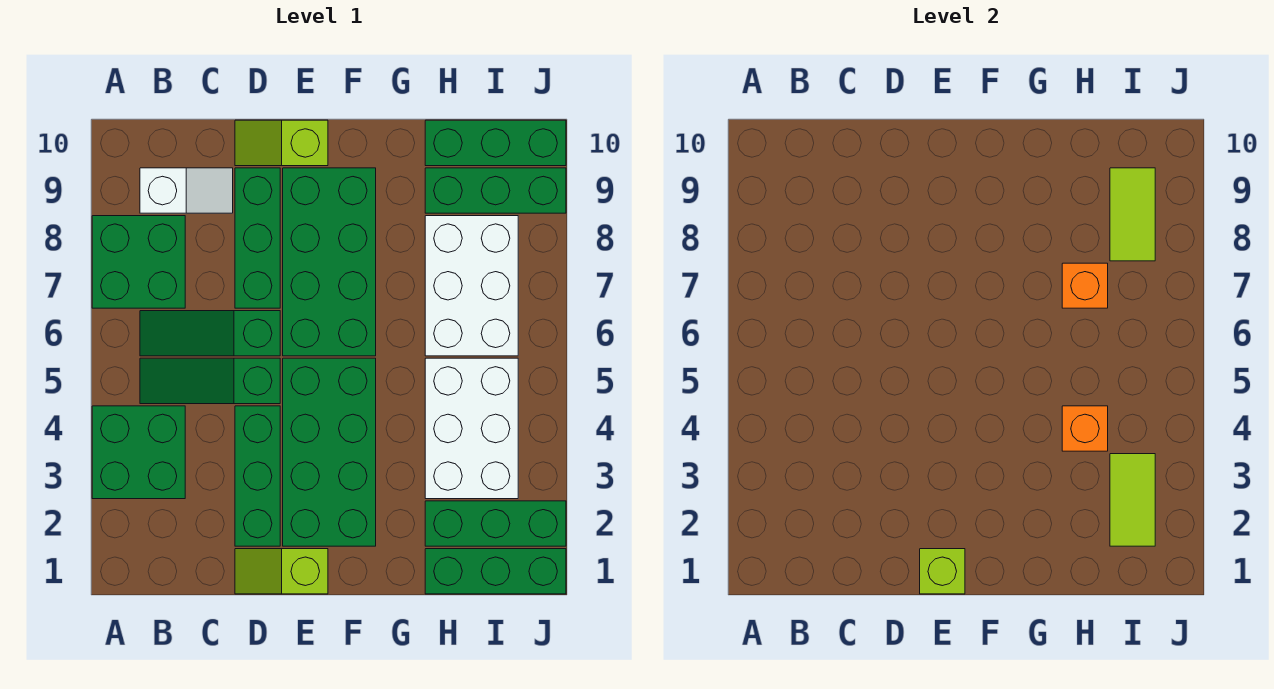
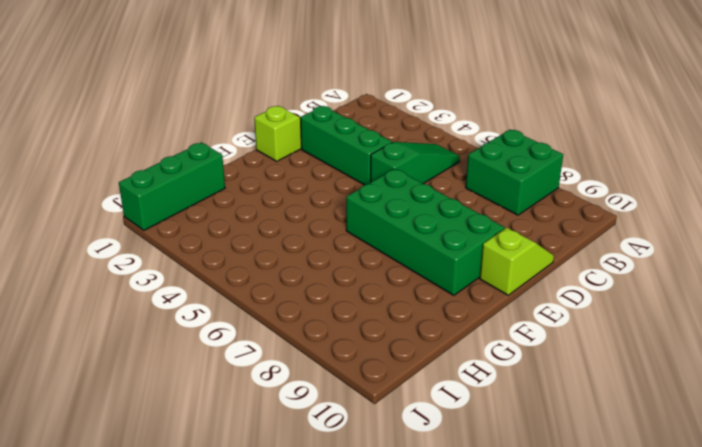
none -> green 2x2 brick [92,406,185,499]
none -> green 1x3 slope [140,311,280,356]
none -> white 1x2 slope [140,168,233,213]

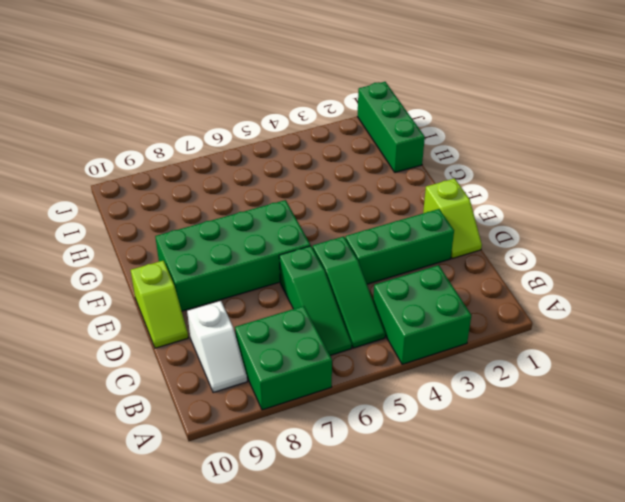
white 1x2 slope [187,301,247,393] -> white 1x2 slope turned to [140,168,233,213]
none -> green 1x3 brick [235,168,280,308]
none -> green 2x4 brick [283,358,376,546]
none -> green 1x3 brick [425,501,566,546]

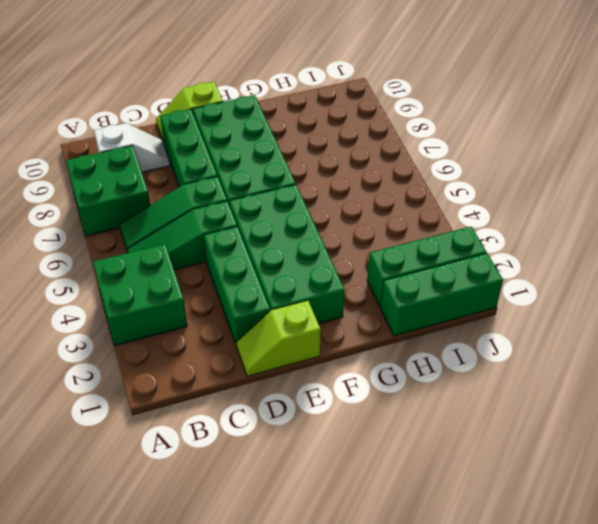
none -> white 2x3 brick [425,358,518,499]
none -> white 2x3 brick [425,216,518,356]
none -> green 1x3 brick [425,168,566,213]

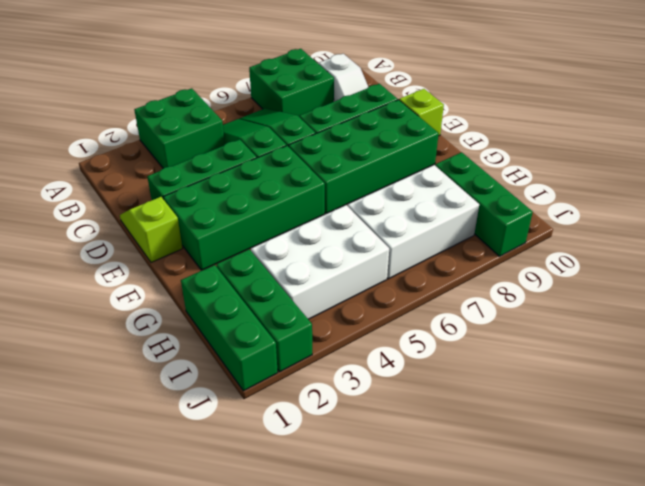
none -> green 1x3 brick [425,120,566,166]
none -> lime 1x1 brick [920,549,965,594]
none -> orange 1x1 brick [1062,406,1108,451]

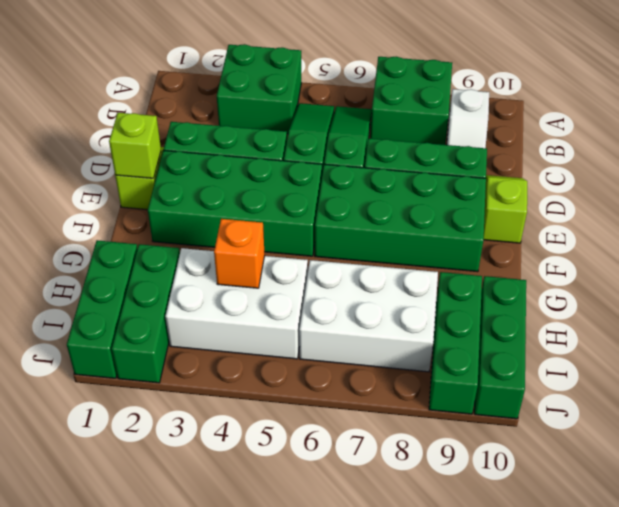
none -> orange 1x1 brick [1062,263,1108,308]
none -> lime 1x2 tile [1110,454,1155,546]
none -> lime 1x2 tile [1110,168,1155,261]

